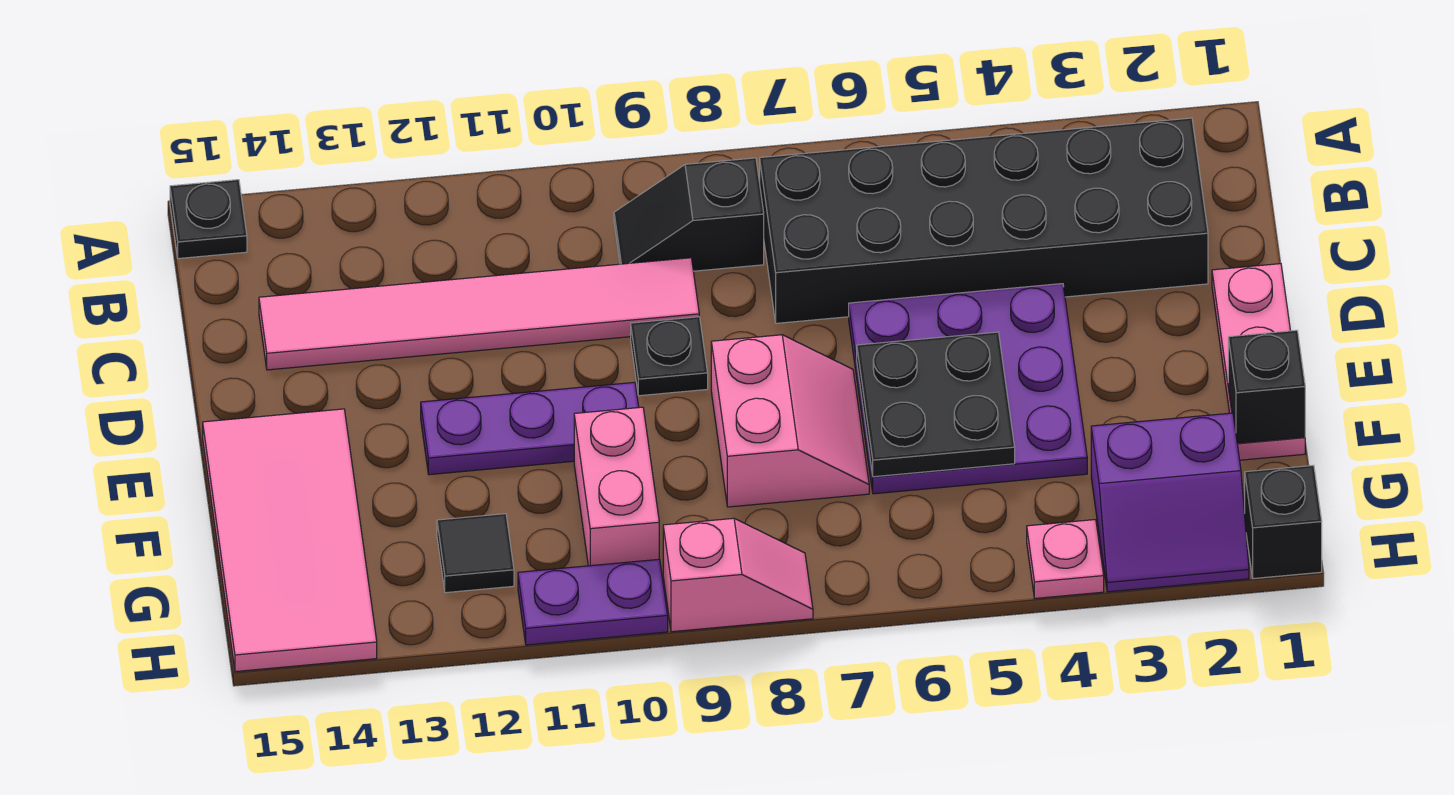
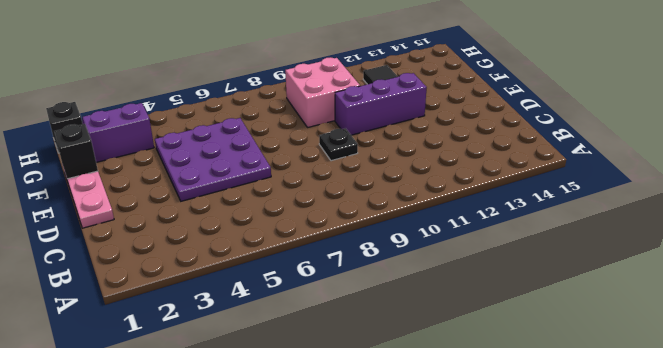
purple 1x3 brick [335,73,427,135] -> purple 1x3 plate [421,382,639,475]
pink 2x2 brick [285,57,360,128] -> pink 1x2 brick [574,407,659,566]
none -> black 1x1 plate [170,180,247,259]
none -> black 2x6 brick [760,118,1208,323]
none -> black 1x2 slope [614,158,764,271]

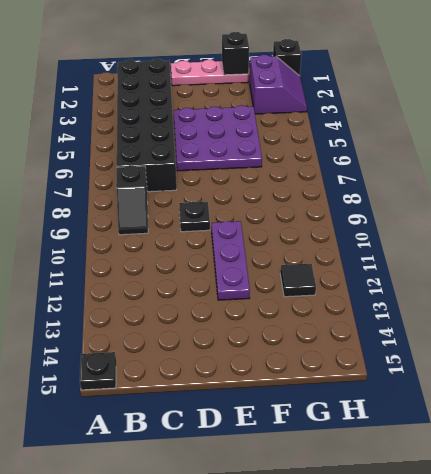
none -> pink 1x6 tile [259,258,699,370]
none -> pink 2x2 slope [711,335,869,507]
none -> pink 2x4 tile [203,409,377,672]

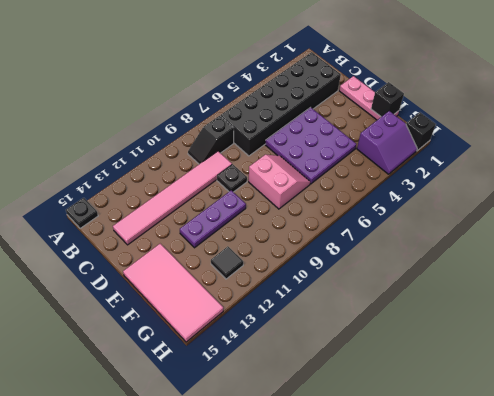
none -> pink 1x2 brick [574,407,659,566]
none -> pink 1x1 plate [1027,520,1104,598]
none -> pink 1x2 slope [663,518,813,632]

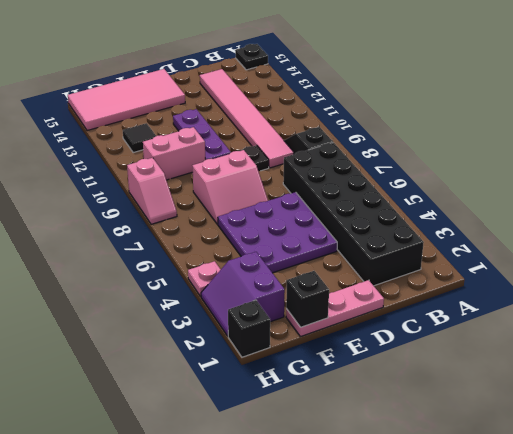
none -> purple 1x2 plate [518,559,668,645]
none -> black 2x2 plate [857,332,1015,477]

